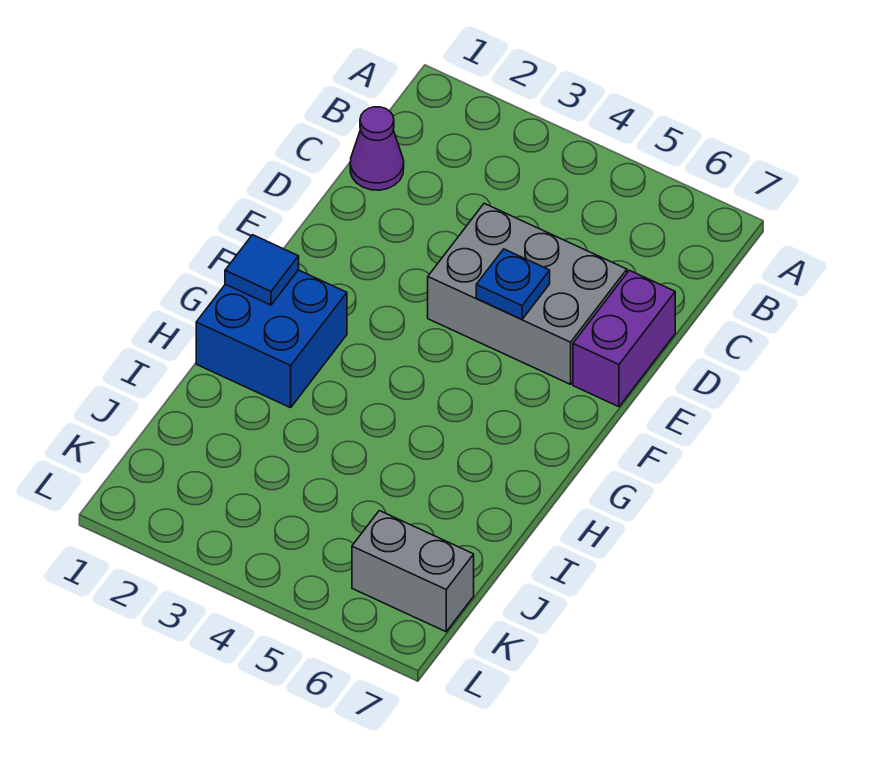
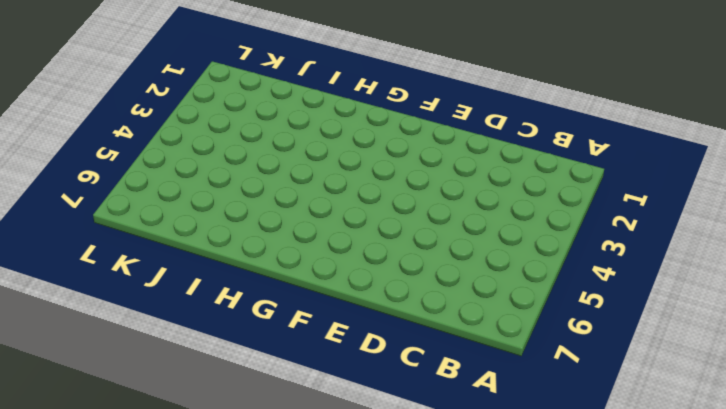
none -> purple 1x1 cone [350,107,404,190]
none -> grey 2x3 brick [428,203,627,384]

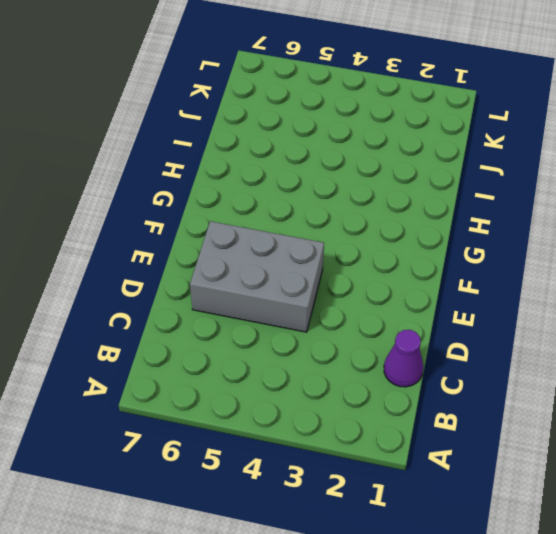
none -> purple 1x2 brick [573,270,675,407]
none -> blue 2x2 brick [196,270,347,408]

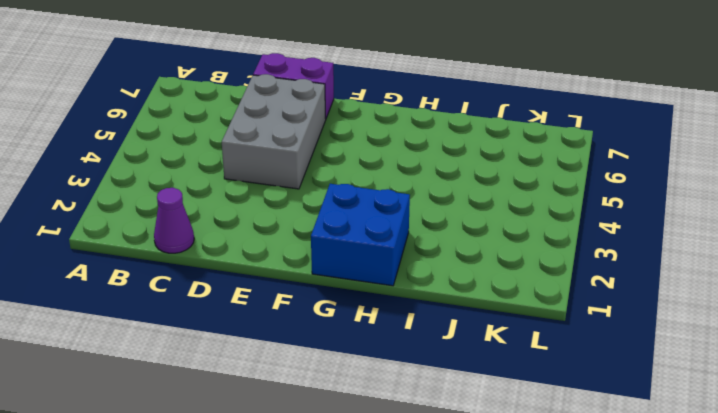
none -> grey 1x2 brick [352,511,474,632]
none -> blue 1x1 plate [476,249,550,319]

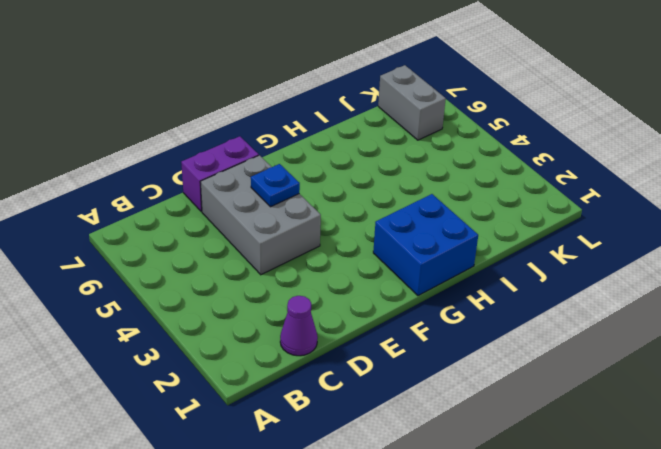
none -> blue 1x1 tile [225,235,299,305]

